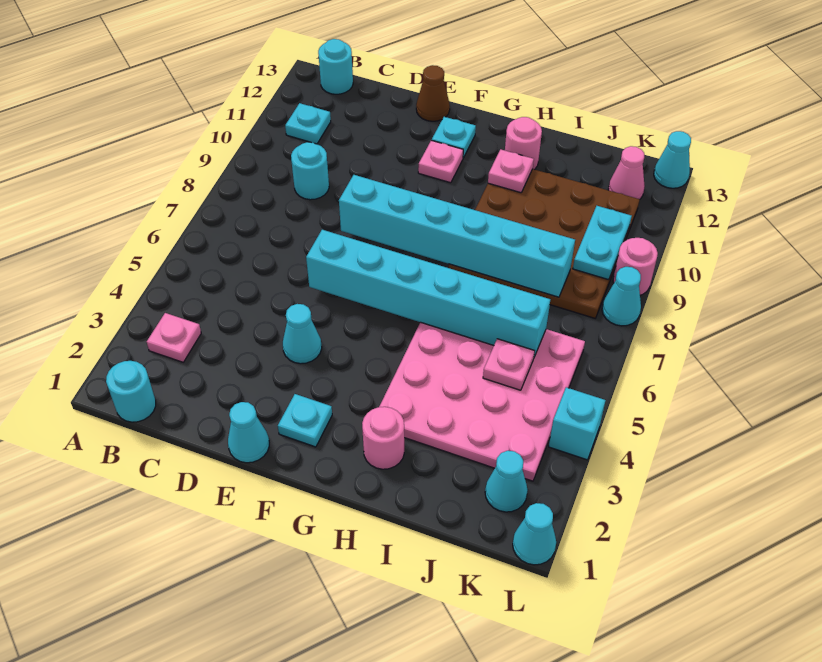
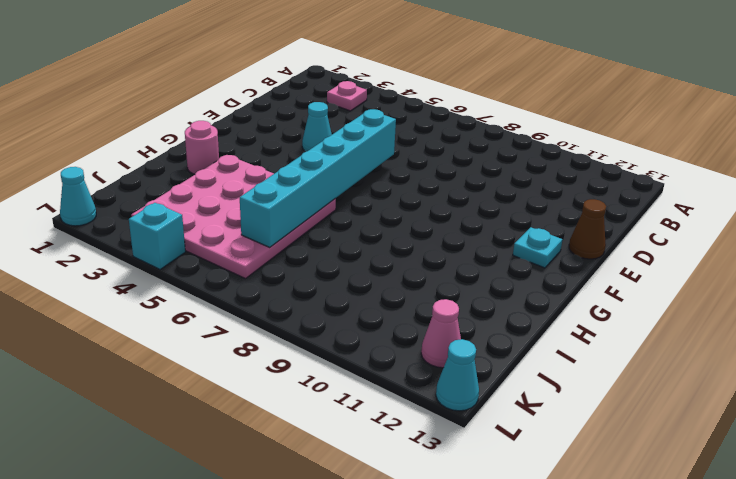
none -> cyan 1x1 round brick [106,361,156,422]
none -> cyan 1x1 plate [285,103,331,144]
none -> cyan 1x1 round brick [318,39,353,94]

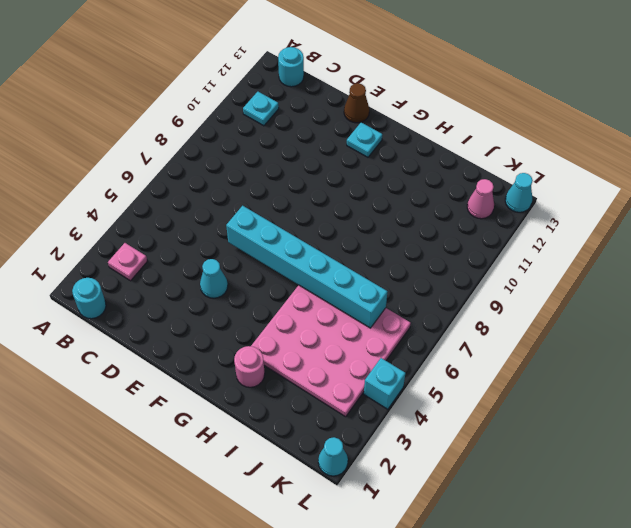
none -> cyan 1x1 round brick [291,142,329,200]
none -> cyan 1x1 cone [228,402,269,463]
none -> cyan 1x1 plate [278,394,332,447]

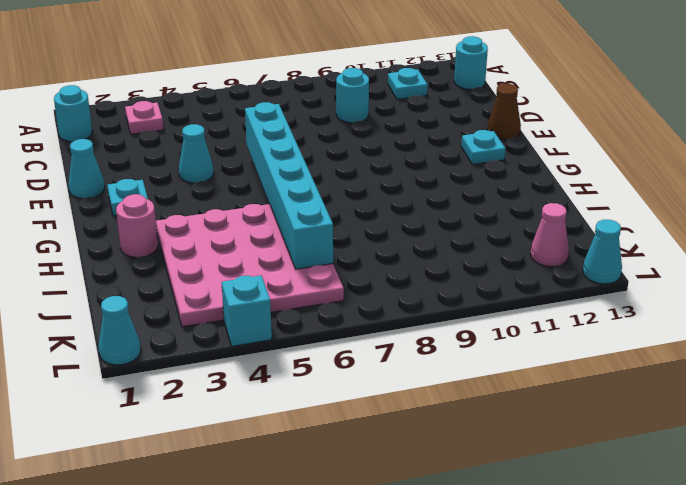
none -> pink 1x1 plate [418,140,463,183]
none -> brown 4x4 plate [448,169,640,318]
none -> pink 1x1 round brick [505,117,542,170]

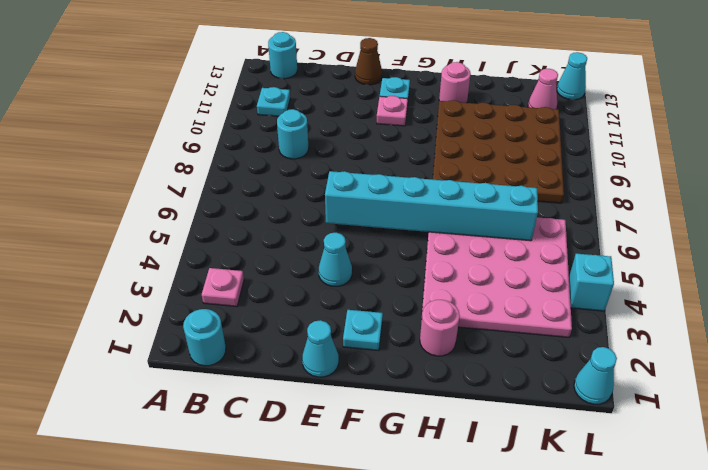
none -> cyan 1x1 cone [485,451,528,512]
none -> cyan 1x1 cone [602,267,641,326]
none -> pink 1x1 round brick [613,238,658,295]

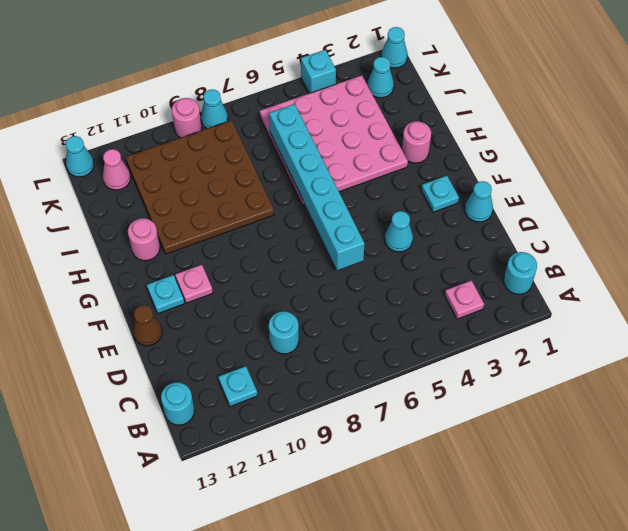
none -> cyan 1x6 brick [339,175,575,297]
none -> pink 1x1 plate [488,149,534,193]
none -> pink 1x1 plate [483,339,535,390]

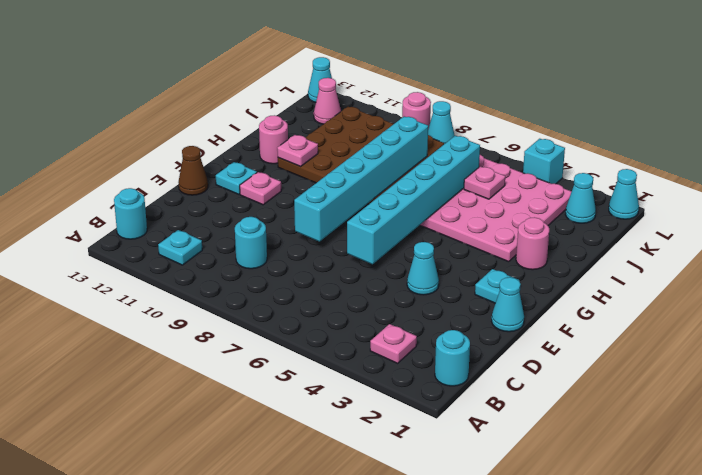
none -> cyan 1x2 plate [573,206,632,280]

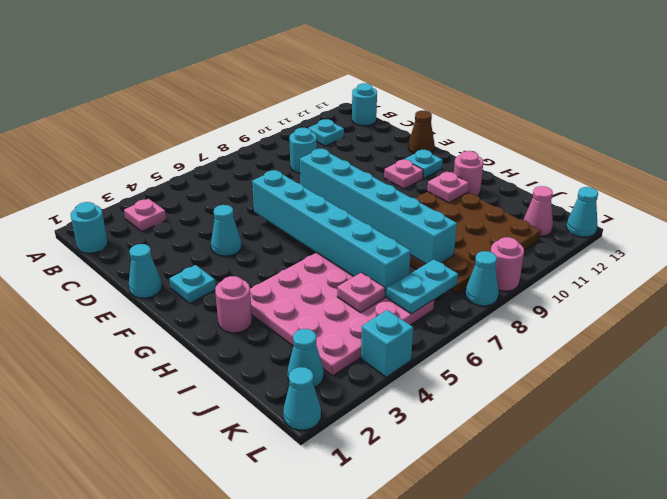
cyan 1x2 plate [387,259,458,314] -> cyan 1x2 plate moved to [573,206,632,280]

